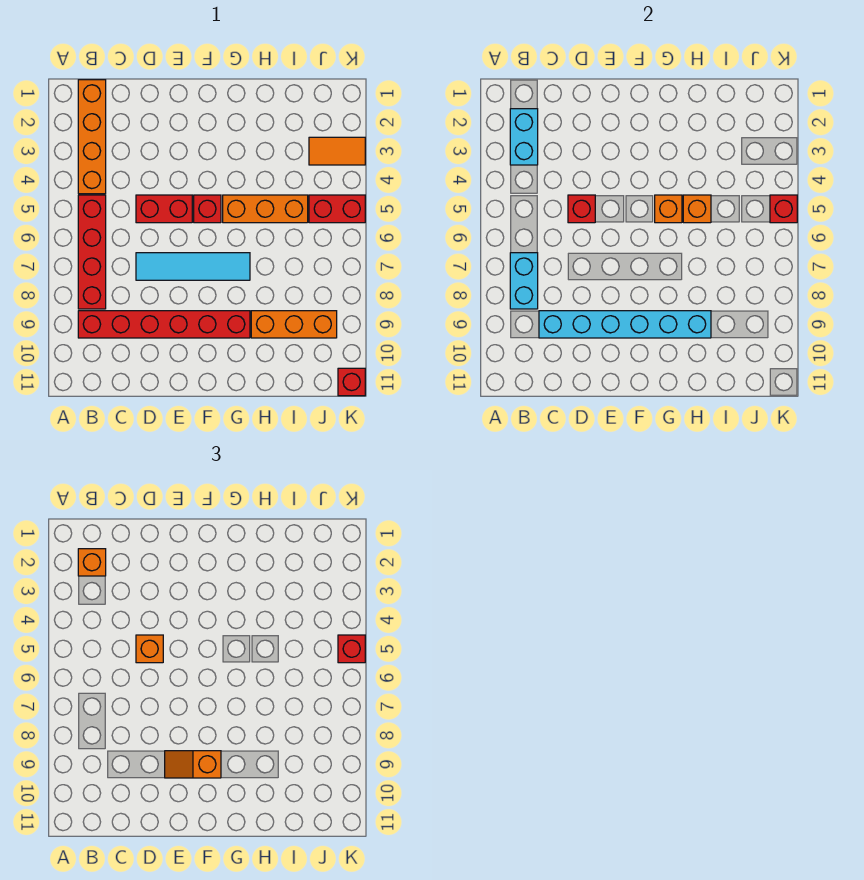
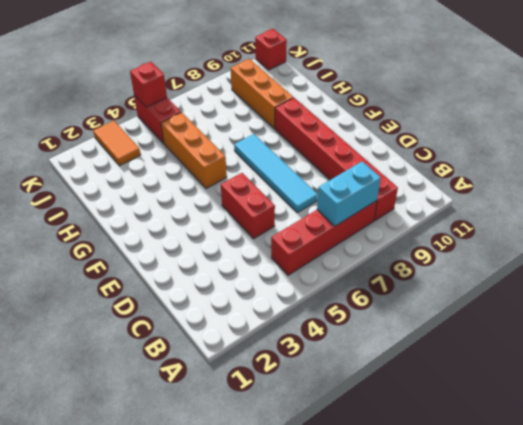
none -> orange 1x4 brick [78,80,106,194]
none -> red 1x1 brick [194,195,221,223]
none -> cyan 1x2 brick [510,109,538,165]

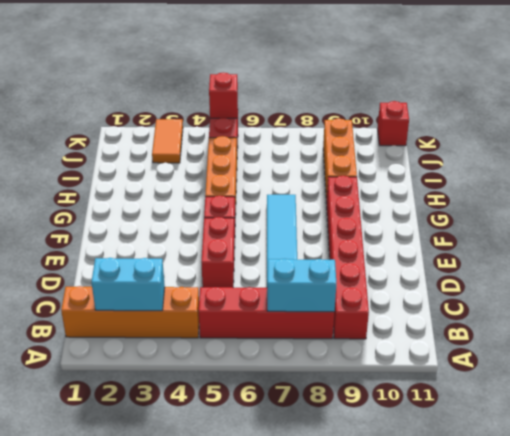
none -> cyan 1x6 brick [539,311,711,338]
none -> red 1x1 brick [568,195,595,223]
none -> orange 1x1 brick [655,195,682,223]

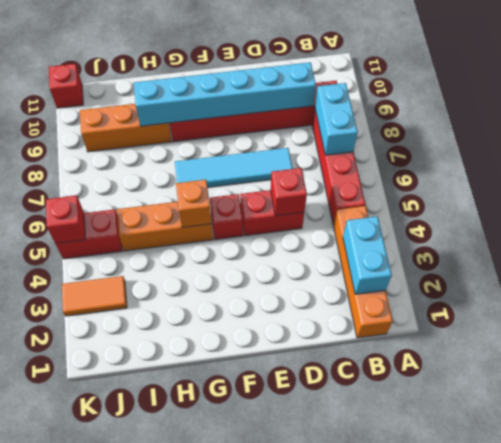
none -> orange 1x1 brick [683,195,711,223]
none -> orange 1x1 brick [78,549,106,576]
none -> orange 1x1 brick [136,635,163,663]

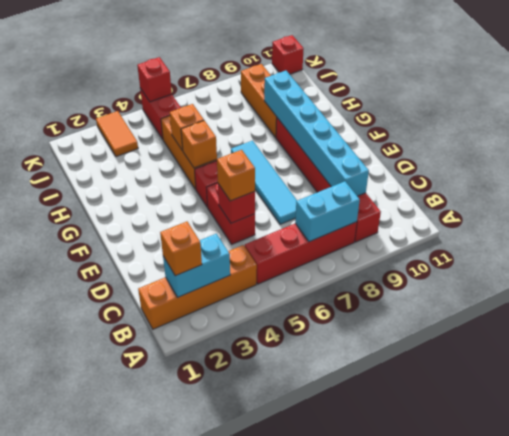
none -> orange 1x2 slope [165,751,221,778]
none -> red 1x1 brick [338,635,365,663]

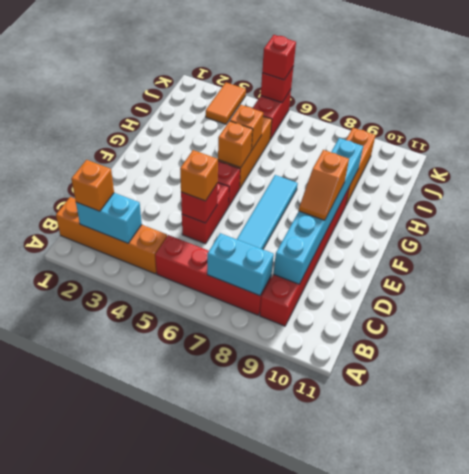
none -> red 1x1 brick [338,368,365,396]

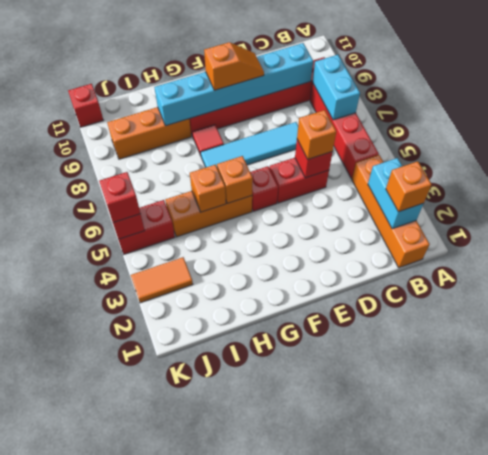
red 1x1 tile [192,125,224,155] -> none

